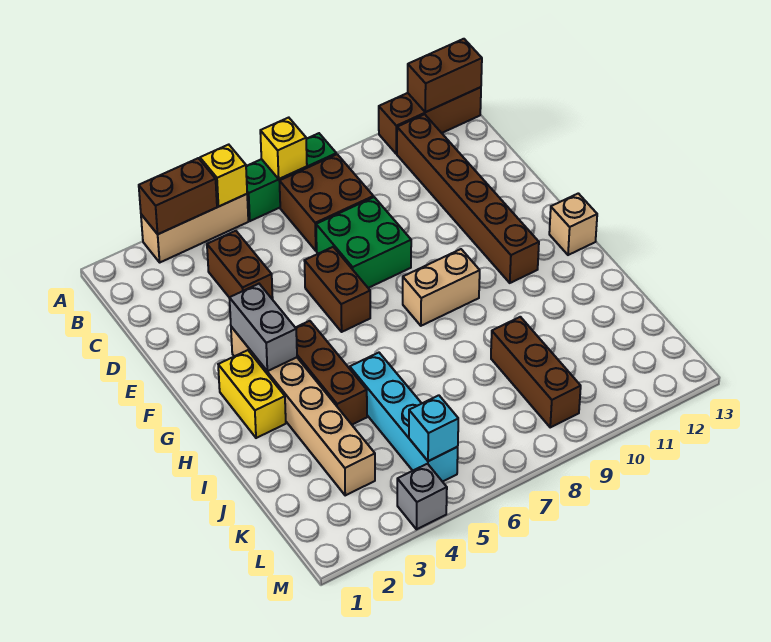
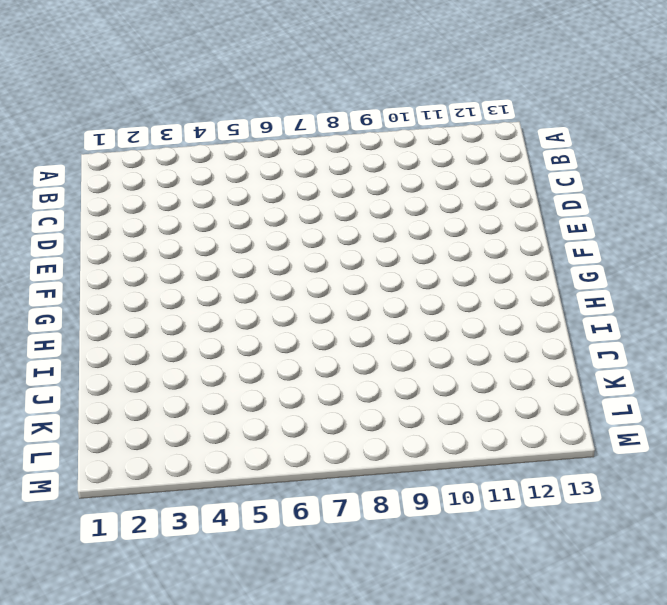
none -> tan 1x3 brick [141,194,248,262]
none -> green 1x3 brick [246,133,336,221]
none -> brown 1x3 brick [379,87,481,154]

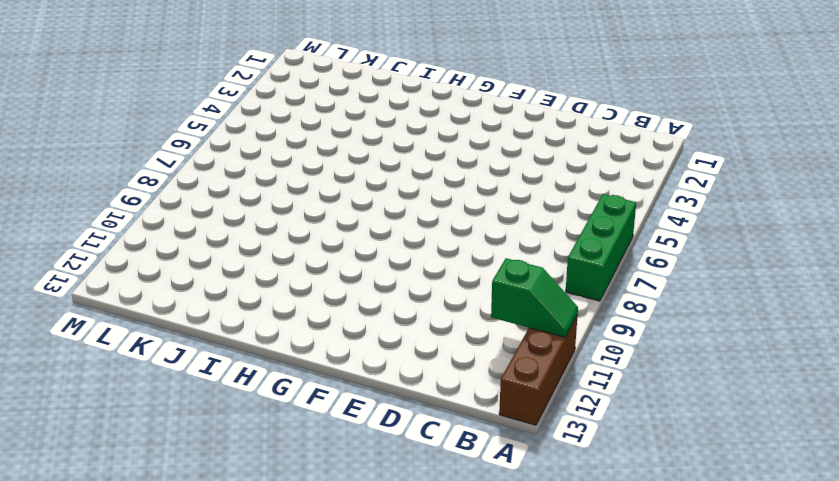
green 1x2 slope [491,258,578,337] -> none
none -> tan 1x3 brick [141,194,248,262]
none -> brown 2x2 brick [279,154,373,251]
none -> brown 1x6 brick [397,114,539,283]

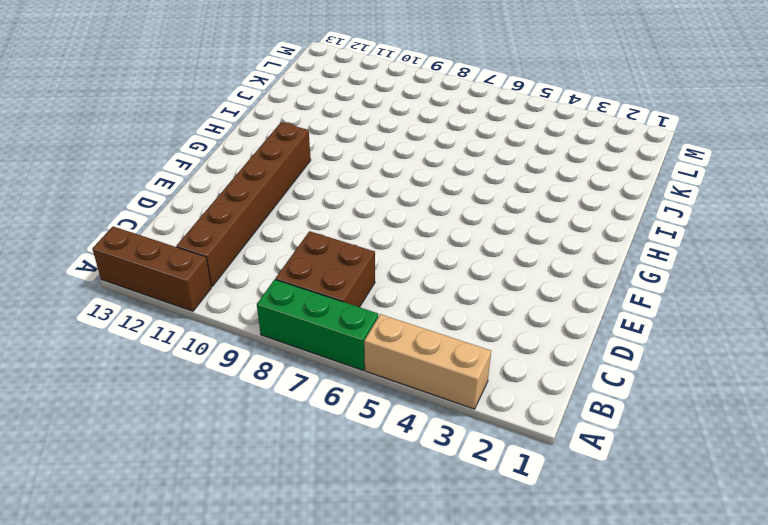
none -> brown 1x2 brick [207,231,273,300]
none -> green 2x2 brick [316,197,411,288]
none -> brown 1x2 brick [304,247,370,332]

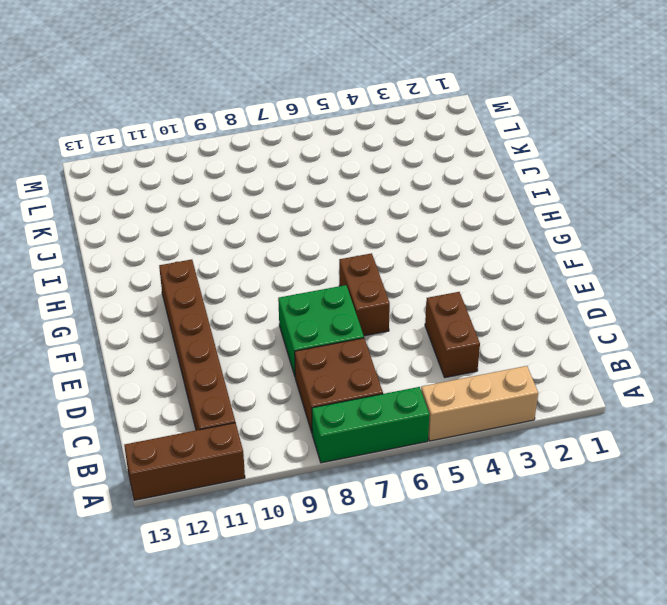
none -> tan 1x6 brick [231,327,375,495]
none -> yellow 1x2 brick [218,350,286,438]
none -> brown 1x3 brick [295,321,367,425]

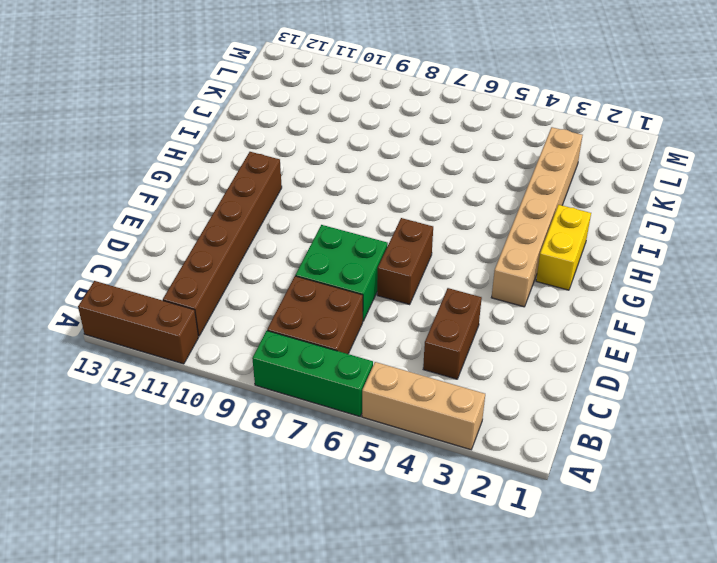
none -> brown 1x3 brick [295,321,367,425]
none -> tan 1x2 brick [403,249,480,326]
none -> tan 1x1 brick [549,193,597,255]

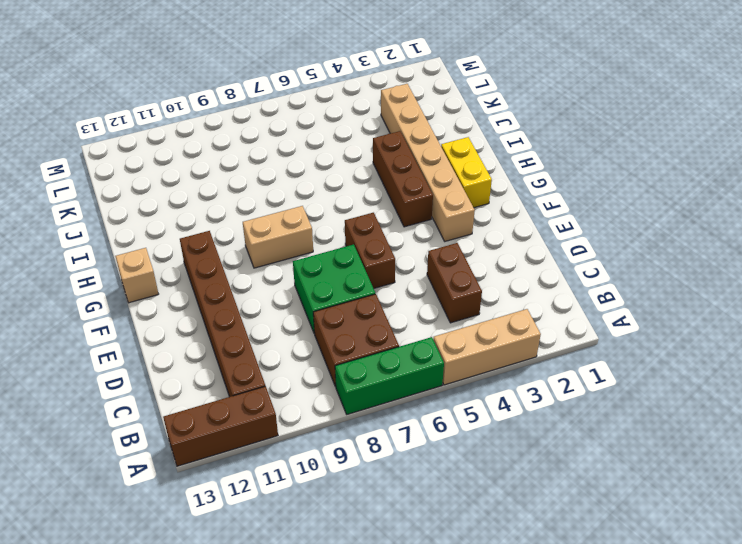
none -> cyan 1x4 brick [350,353,458,482]
none -> brown 1x3 brick [491,317,581,427]
none -> grey 1x1 brick [397,464,447,529]

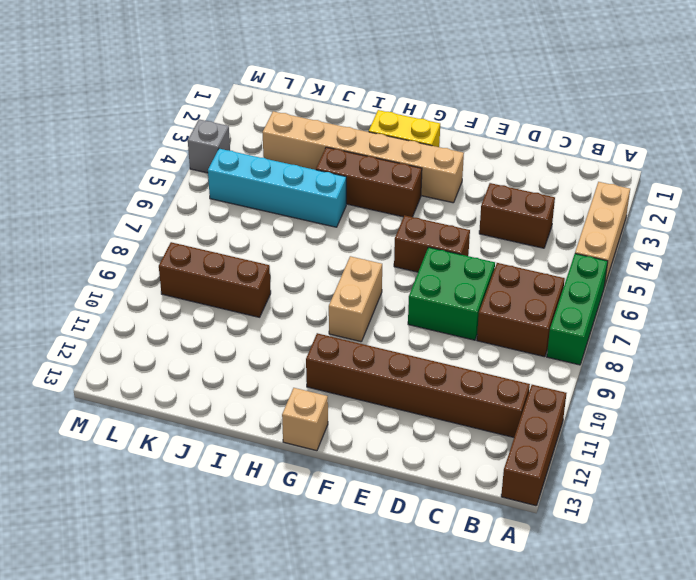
none -> brown 1x2 brick [139,158,217,234]
none -> yellow 1x1 brick [200,145,247,206]
none -> yellow 1x1 brick [260,118,307,179]

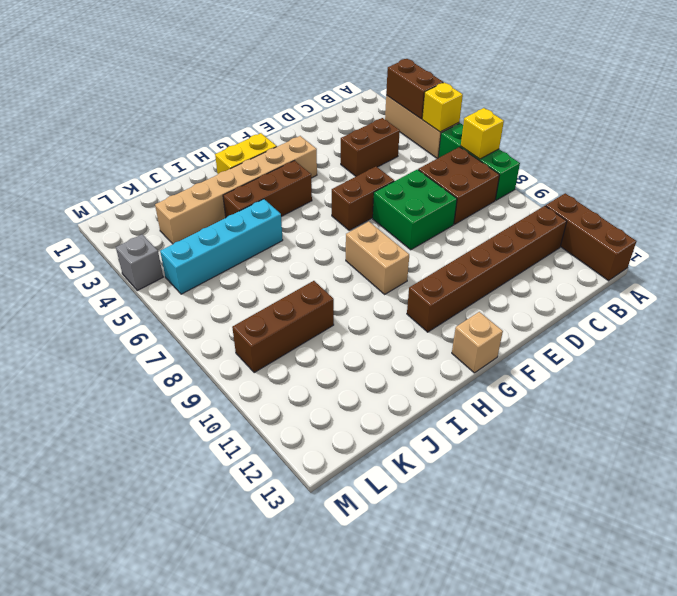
none -> brown 1x2 brick [408,39,482,112]
none -> grey 1x2 brick [229,284,297,371]
none -> cyan 1x1 brick [409,395,458,461]

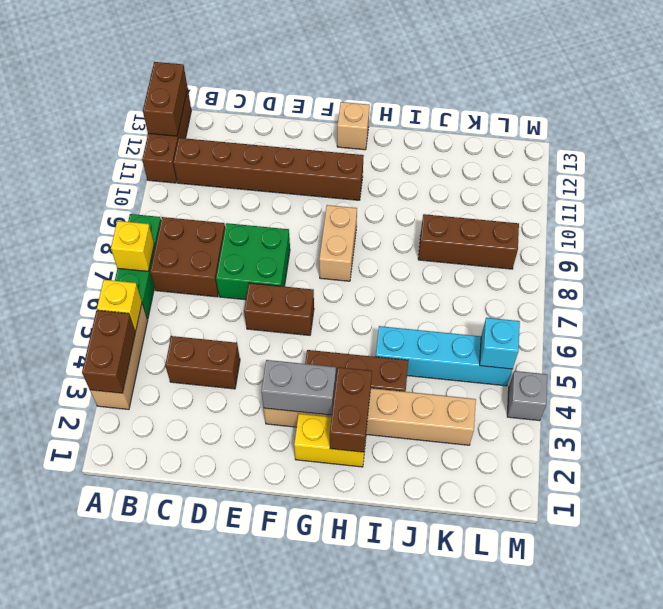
brown 1x2 brick [330,367,372,452] -> none

